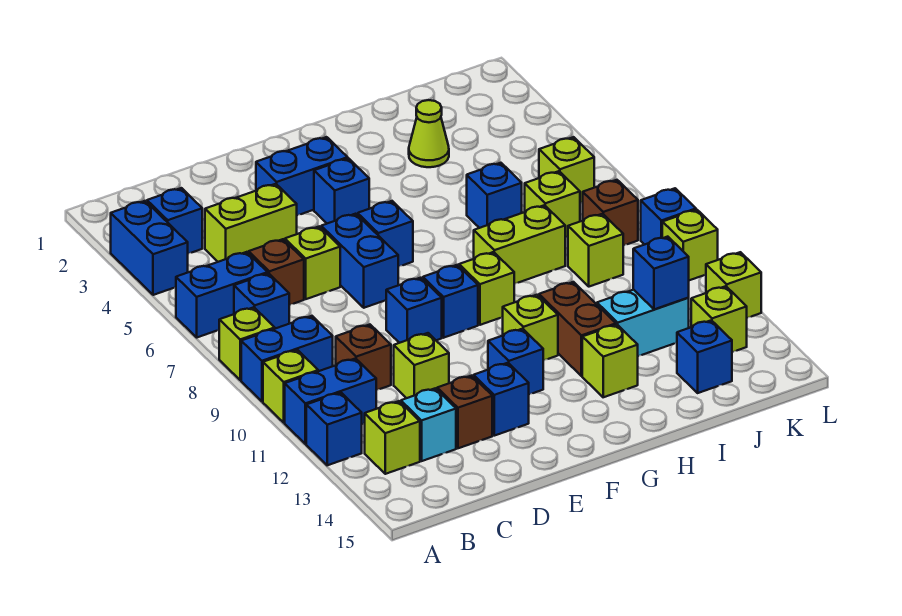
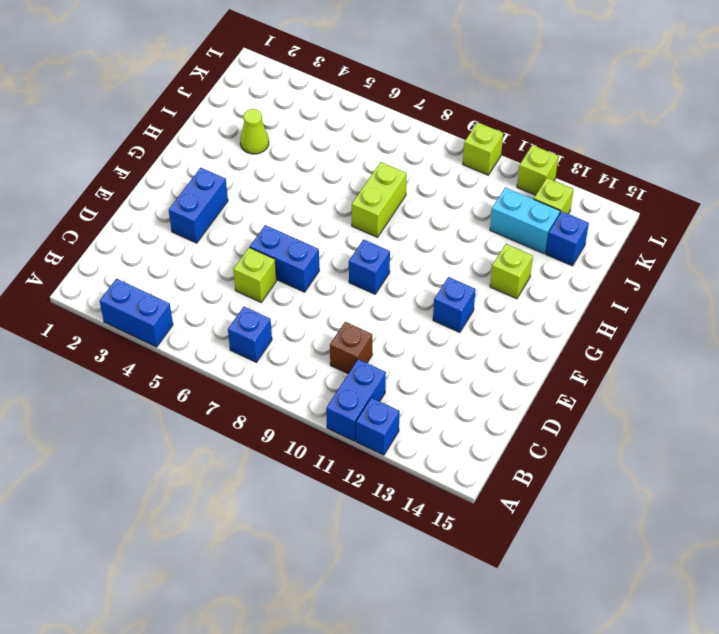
cyan 1x2 brick [490,187,560,254] -> cyan 1x2 brick turned to [597,290,689,356]
none -> blue 1x2 brick [176,252,268,337]
none -> lime 1x1 brick [219,307,275,380]
none -> blue 1x2 brick [241,316,333,401]
none -> lime 1x1 brick [263,350,318,423]

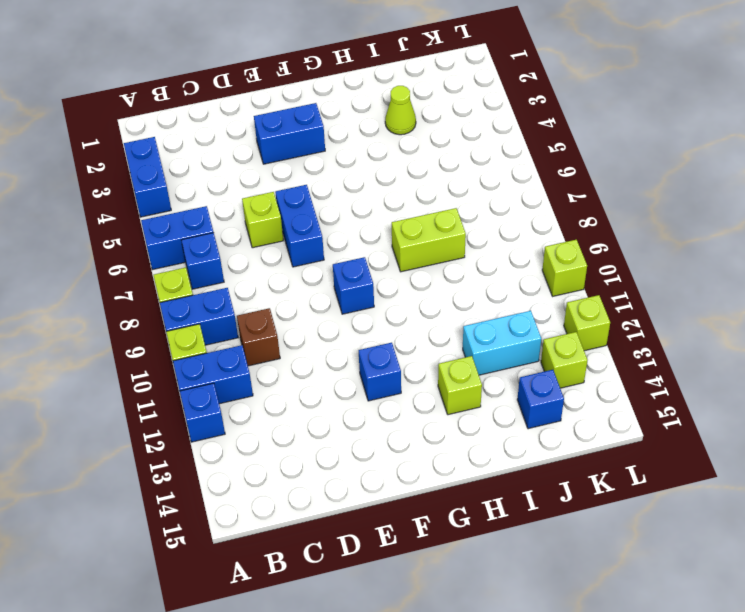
none -> blue 1x1 brick [147,188,202,254]
none -> lime 1x1 brick [365,401,420,474]
none -> lime 1x2 brick [205,184,297,262]
none -> brown 1x1 brick [249,239,304,305]

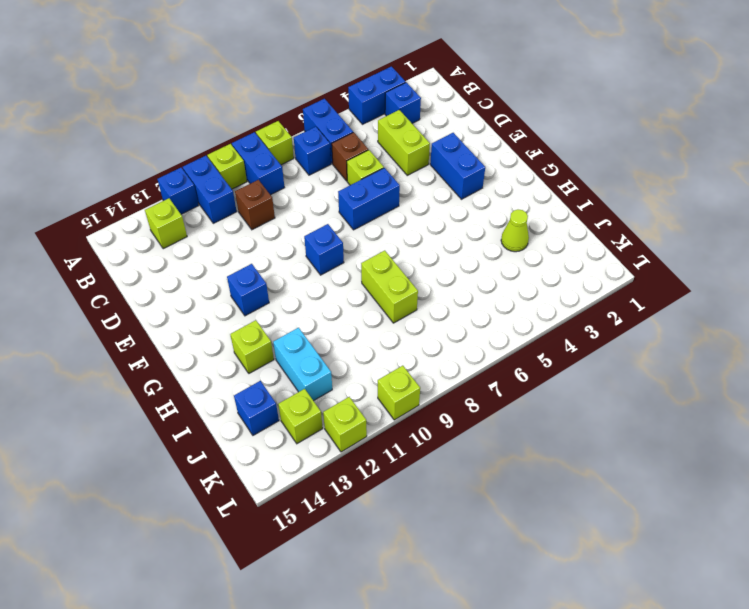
none -> cyan 1x1 brick [401,388,456,461]
none -> lime 1x1 brick [394,333,449,398]
none -> brown 1x1 brick [437,376,492,448]
none -> blue 1x1 brick [386,278,442,343]

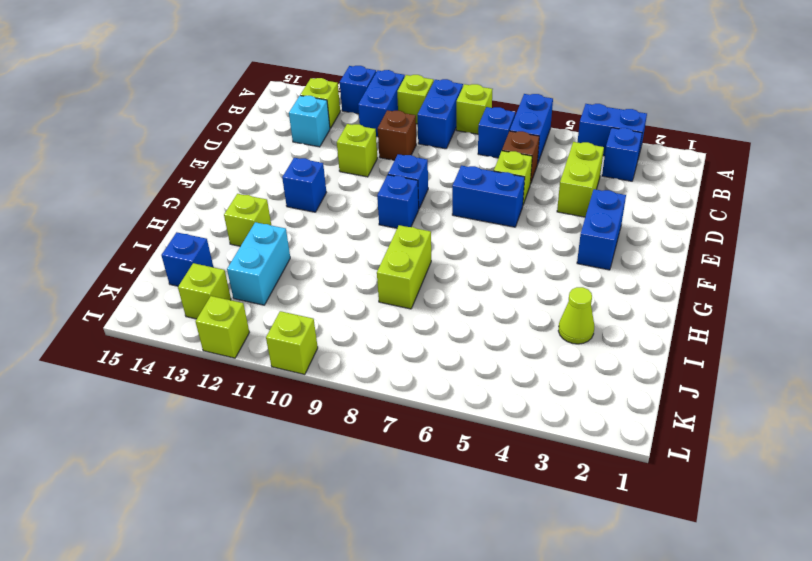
none -> brown 1x1 brick [437,376,492,448]
none -> blue 1x1 brick [474,363,529,436]
none -> blue 1x1 brick [314,158,369,223]
none -> blue 1x1 brick [358,201,413,267]

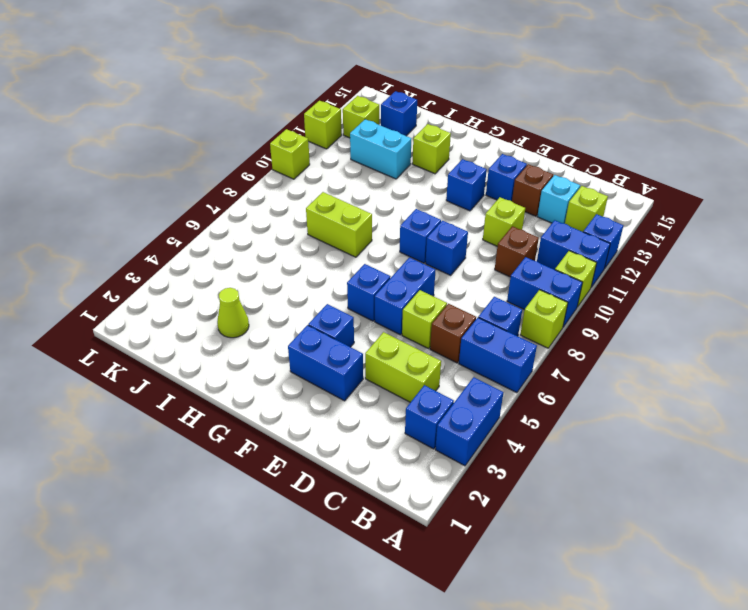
none -> lime 1x1 brick [459,252,514,325]
none -> lime 1x1 brick [503,295,558,361]
none -> brown 1x2 brick [539,282,616,376]
none -> blue 1x1 brick [467,163,522,228]

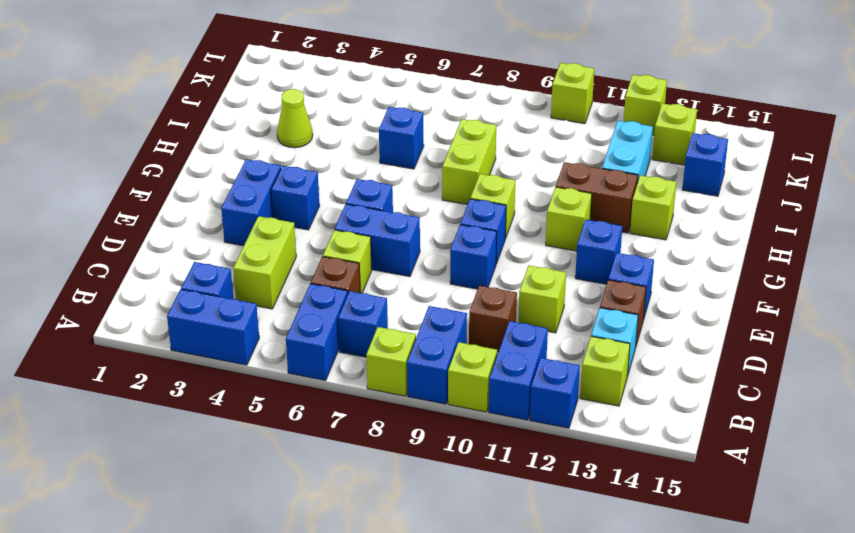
none -> lime 1x1 brick [525,171,580,237]
none -> lime 1x1 brick [568,214,623,287]
none -> lime 1x1 brick [539,137,594,203]
none -> brown 1x1 brick [583,180,638,246]

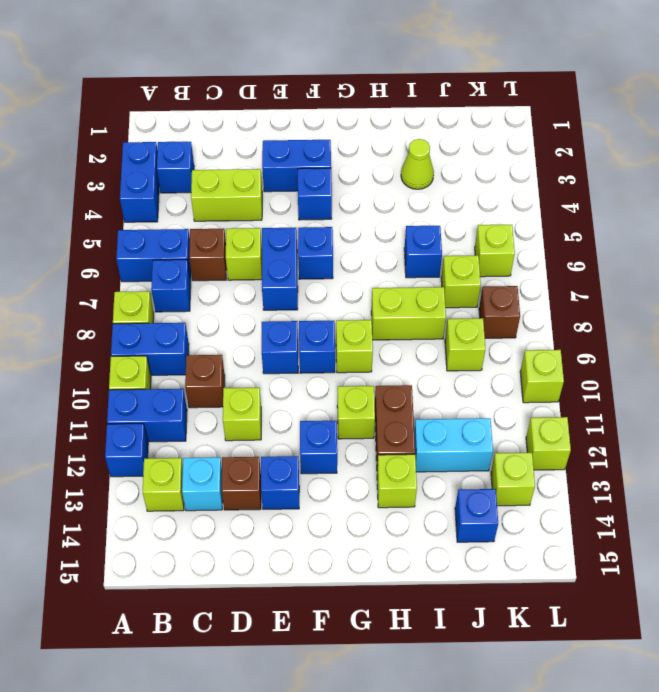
none -> blue 1x1 brick [641,188,696,245]
none -> blue 1x1 brick [633,237,689,309]

